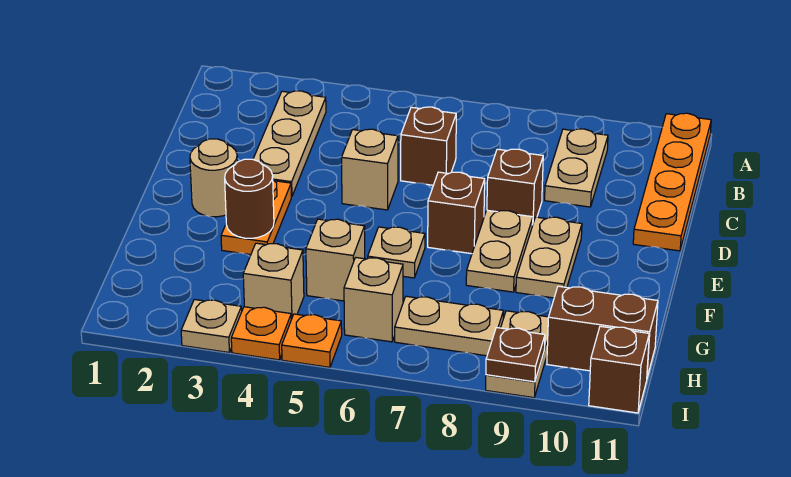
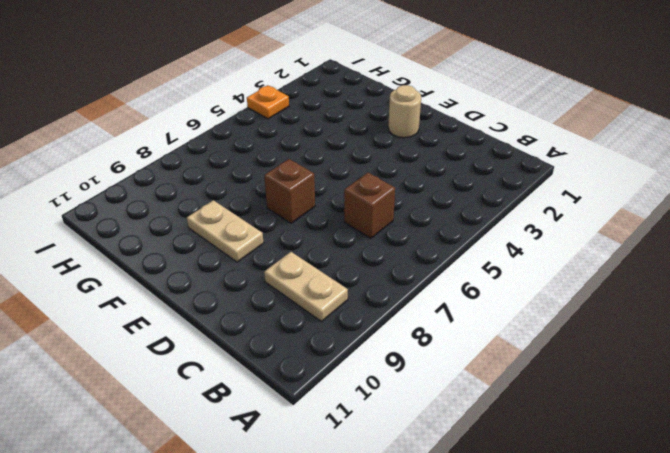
none -> orange 1x4 plate [633,113,711,251]
none -> tan 1x3 plate [253,91,326,197]
none -> tan 1x1 brick [342,129,398,210]

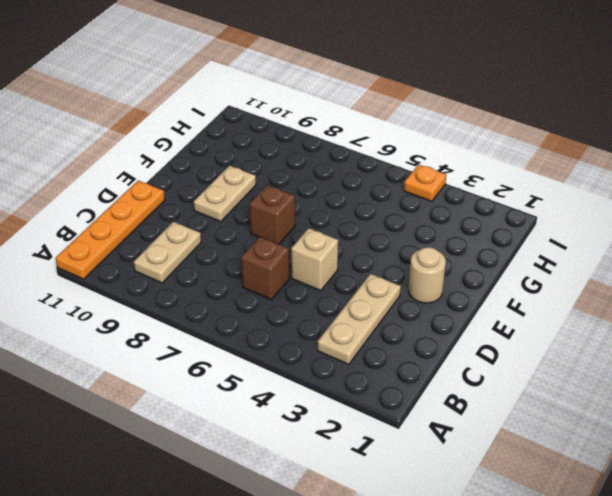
none -> brown 1x1 brick [487,149,543,223]
none -> orange 1x2 plate [221,180,291,255]
none -> tan 1x2 plate [466,210,533,292]

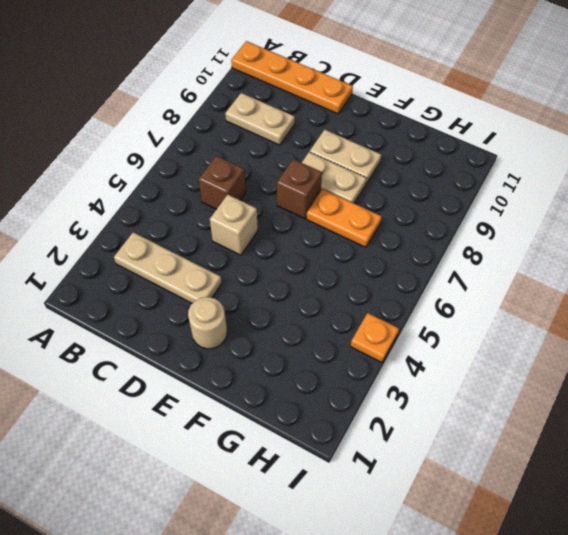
orange 1x2 plate [307,189,382,247] -> orange 1x2 plate moved to [221,180,291,255]
none -> brown 1x1 brick [487,149,543,223]
none -> tan 1x1 plate [368,227,425,278]
none -> tan 1x1 brick [306,219,365,301]

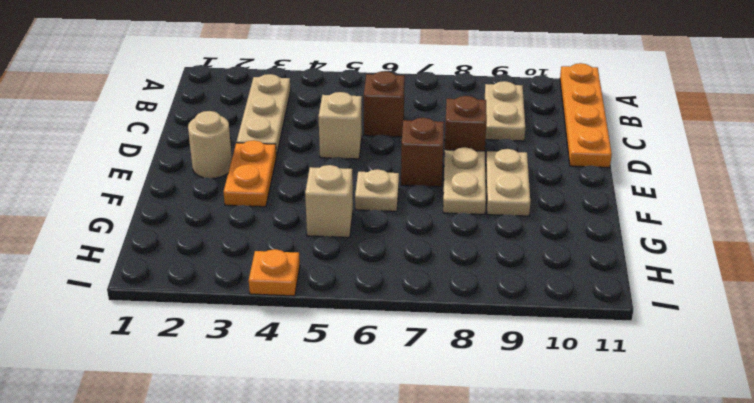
none -> tan 1x1 brick [243,243,304,319]
none -> tan 1x1 brick [344,257,403,342]
none -> tan 1x2 plate [395,296,503,356]

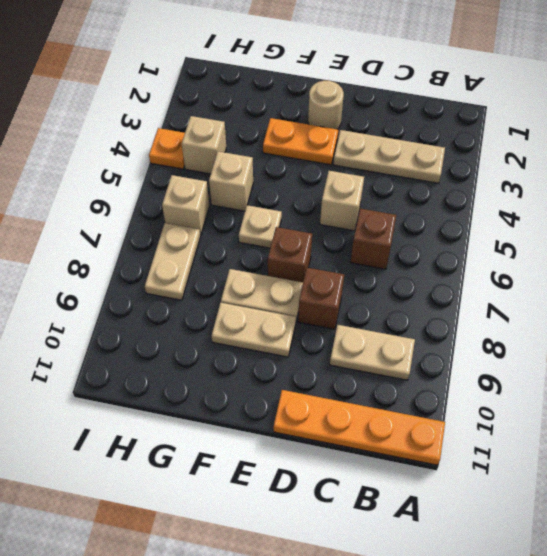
none -> tan 1x2 plate [486,311,548,398]
none -> brown 1x2 brick [547,286,658,377]
none -> tan 1x1 plate [181,300,242,352]

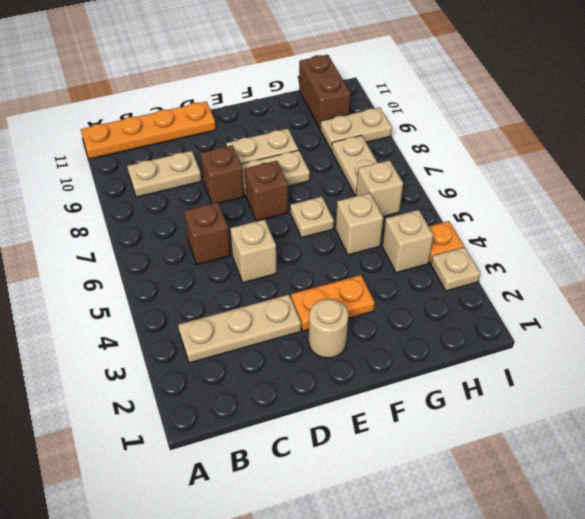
none -> orange 1x1 plate [282,314,342,367]
none -> brown 1x1 brick [589,326,649,413]
none -> brown 1x1 round brick [225,159,274,238]

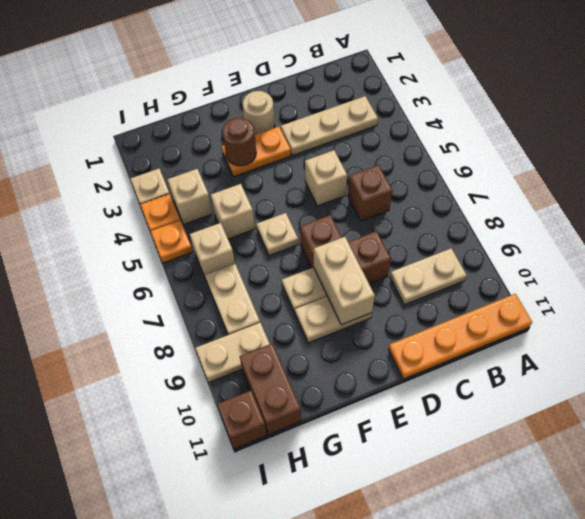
tan 1x2 brick [314,237,375,325] -> none
none -> brown 1x1 plate [486,328,545,382]

